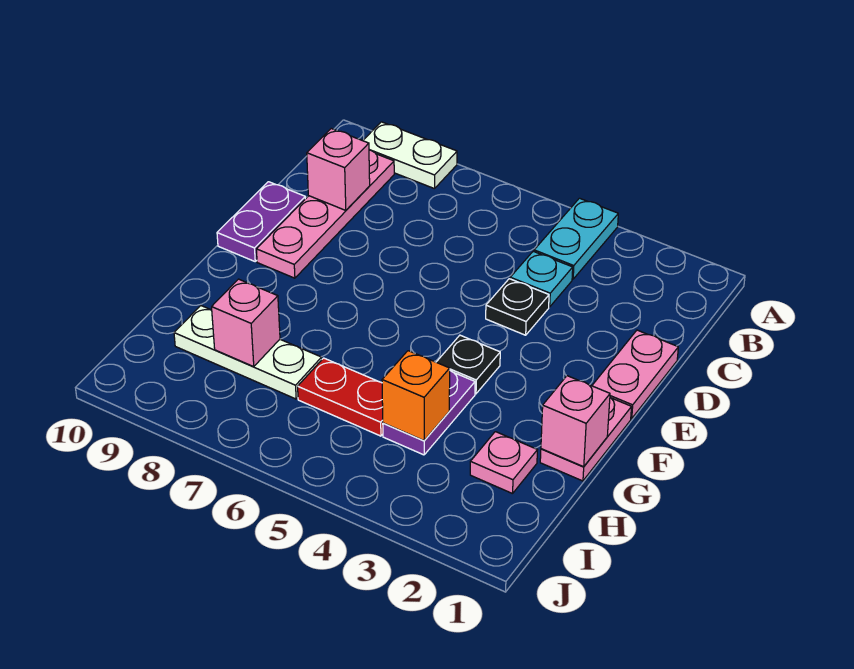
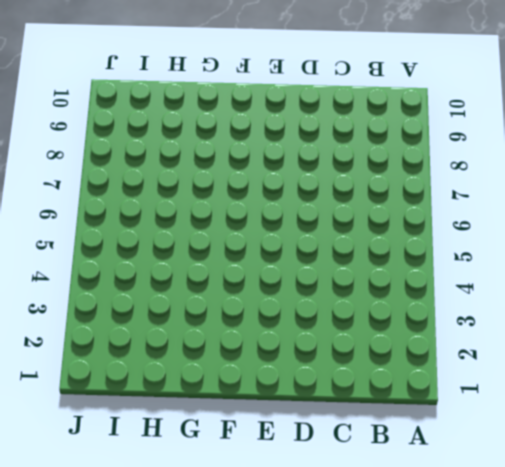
none -> cyan 1x2 plate [534,198,618,279]
none -> white 1x2 plate [363,122,457,189]
none -> pink 1x4 plate [256,150,394,278]

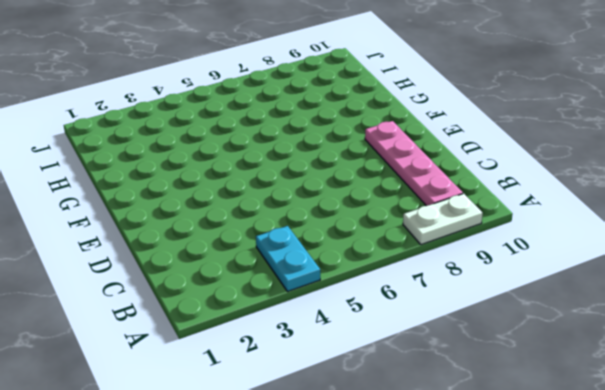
none -> cyan 1x1 plate [510,251,573,307]
none -> pink 1x2 plate [592,330,678,419]
none -> black 1x1 plate [486,279,549,335]

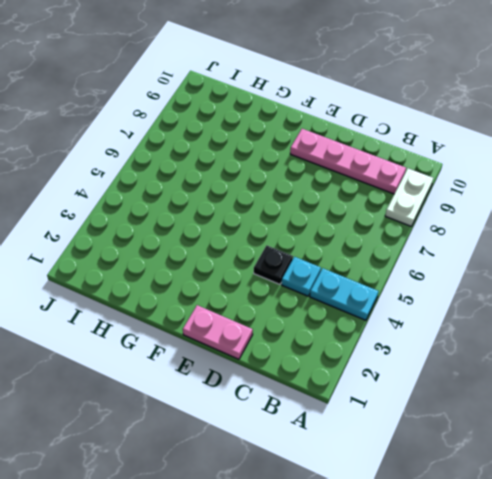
none -> purple 1x2 plate [217,182,305,261]
none -> pink 1x2 plate [540,398,632,481]
none -> black 1x1 plate [437,335,500,394]

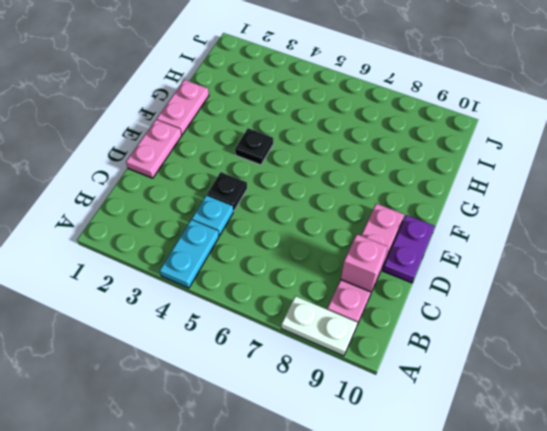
none -> purple 1x2 plate [383,371,475,455]
none -> pink 1x1 plate [470,432,537,494]
none -> red 1x2 plate [298,358,383,436]

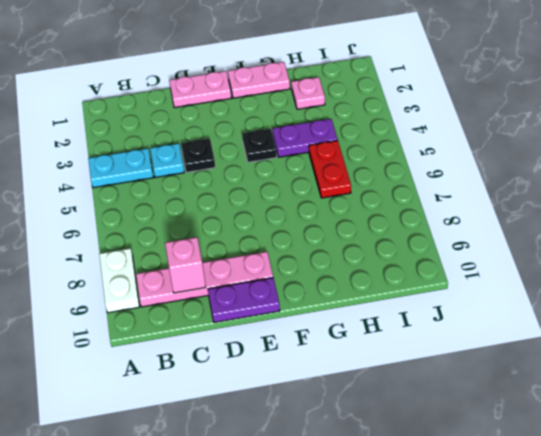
none -> white 1x3 plate [174,306,322,399]
none -> pink 1x1 brick [541,376,610,467]
none -> orange 1x1 brick [382,351,450,441]

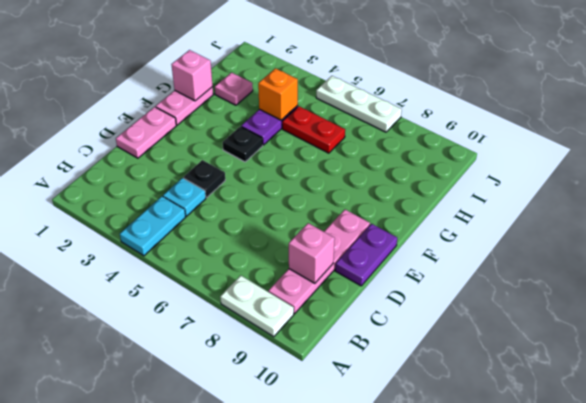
white 1x3 plate [316,76,402,132] -> white 1x3 plate moved to [174,306,322,399]
none -> pink 1x1 brick [212,279,280,367]

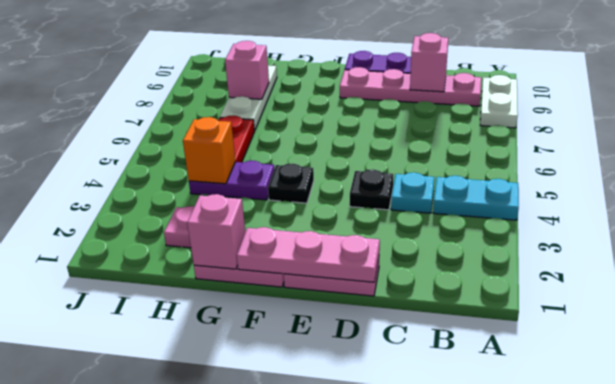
pink 1x3 plate [237,227,380,282] -> none

